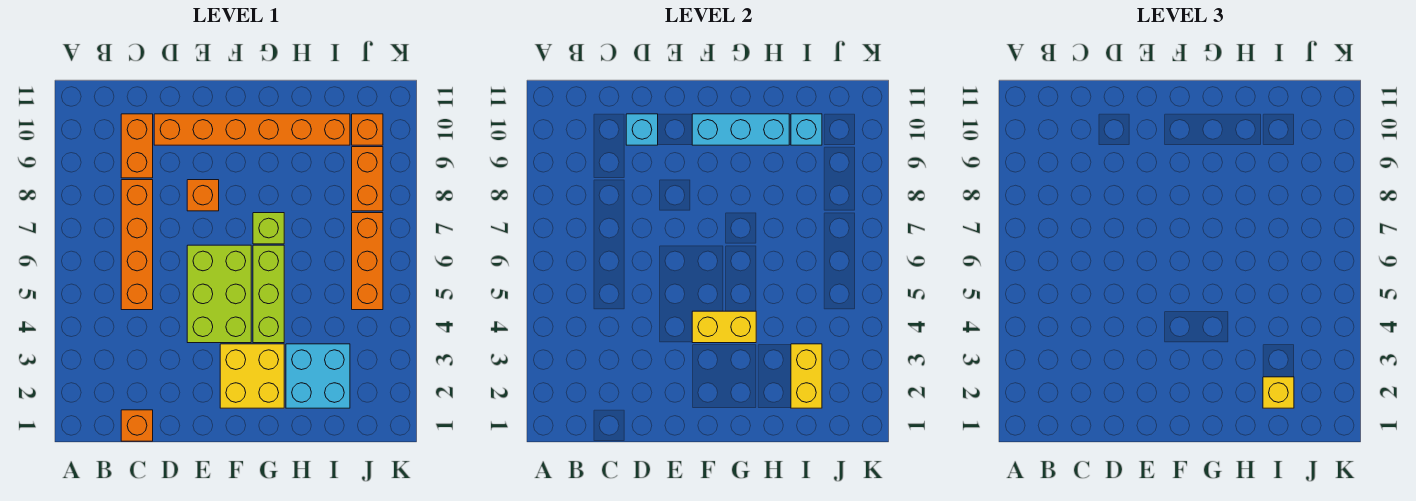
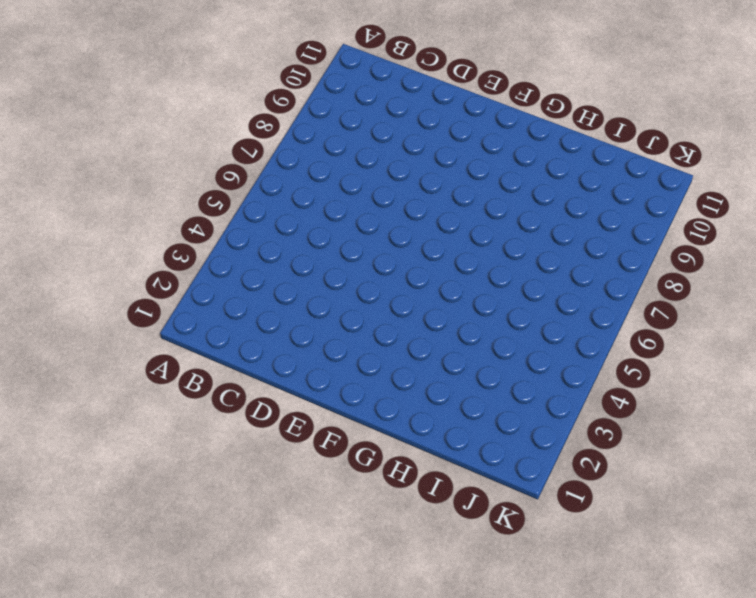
none -> orange 1x1 brick [121,410,153,441]
none -> orange 1x4 brick [121,180,153,310]
none -> orange 1x2 brick [121,114,153,178]

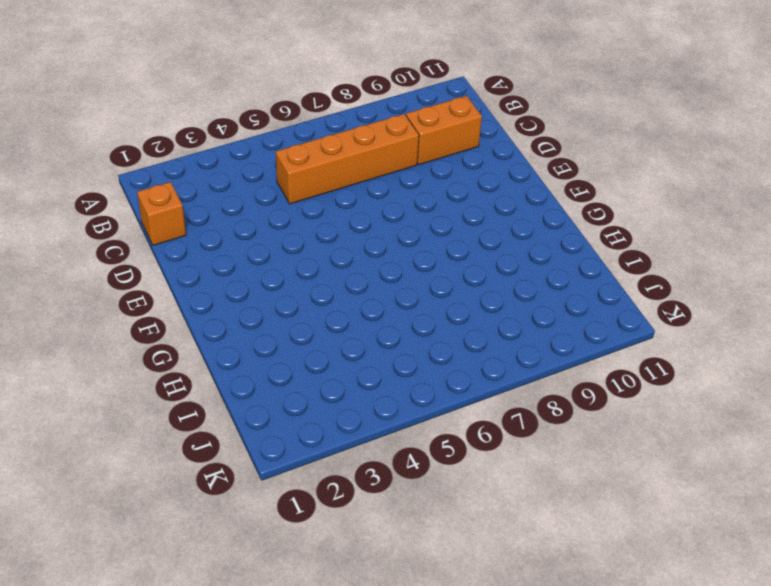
none -> orange 1x6 brick [154,114,350,145]
none -> lime 2x3 brick [187,245,251,343]
none -> orange 1x1 brick [187,180,219,211]

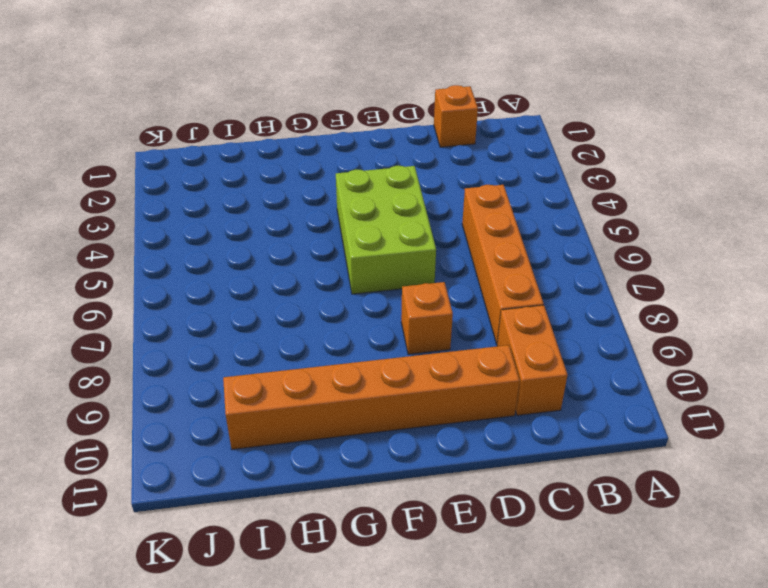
none -> yellow 2x2 brick [220,344,284,408]
none -> lime 1x3 brick [253,245,284,343]
none -> lime 1x1 brick [253,213,284,244]

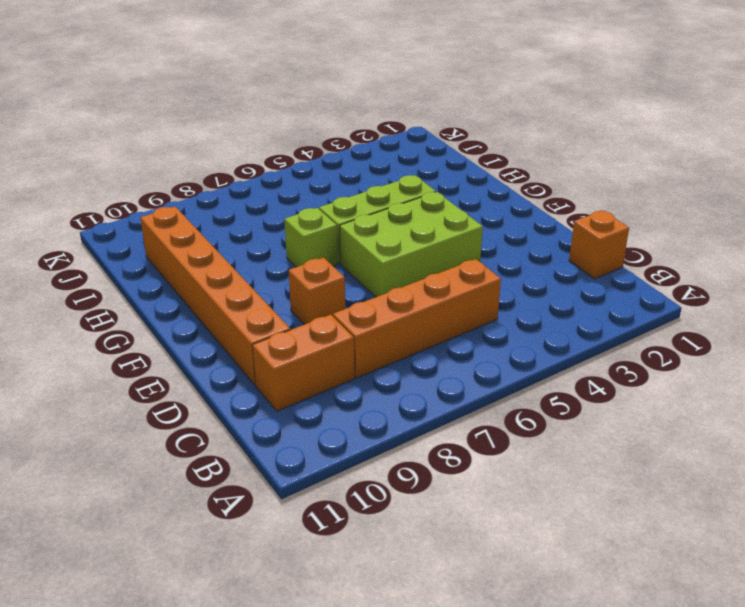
none -> yellow 2x2 brick [220,344,284,408]
none -> cyan 2x2 brick [286,344,350,408]
none -> orange 1x3 brick [352,213,383,310]

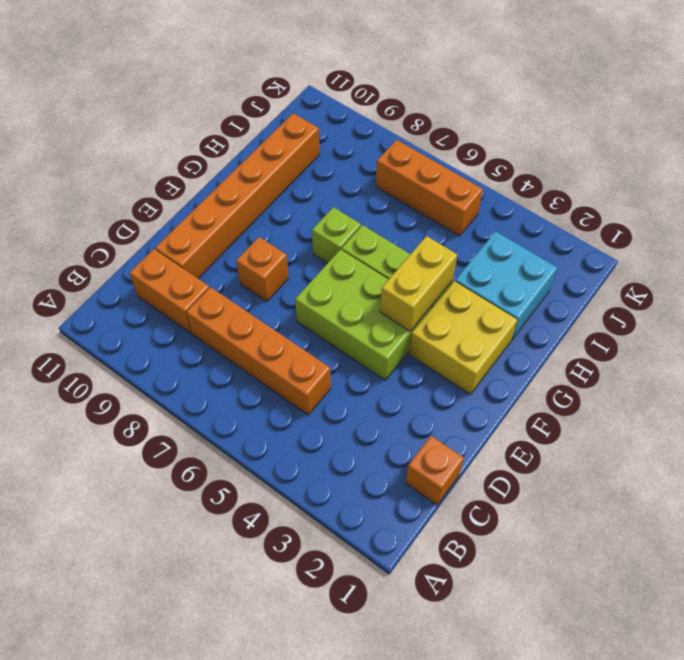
none -> orange 1x2 brick [352,147,383,211]
none -> orange 1x1 brick [352,114,383,145]
none -> cyan 1x1 brick [626,114,658,145]

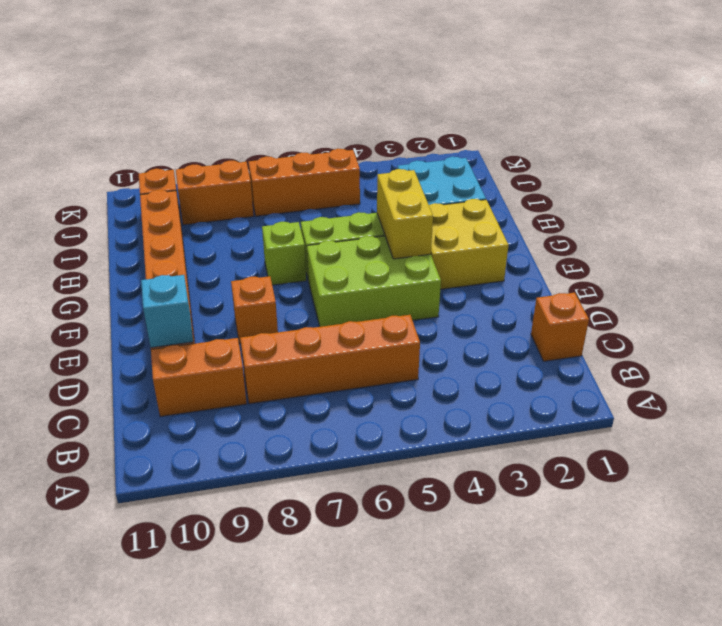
none -> cyan 1x3 brick [692,114,789,145]
none -> yellow 1x2 brick [791,344,822,408]
none -> cyan 1x1 brick [791,114,822,145]

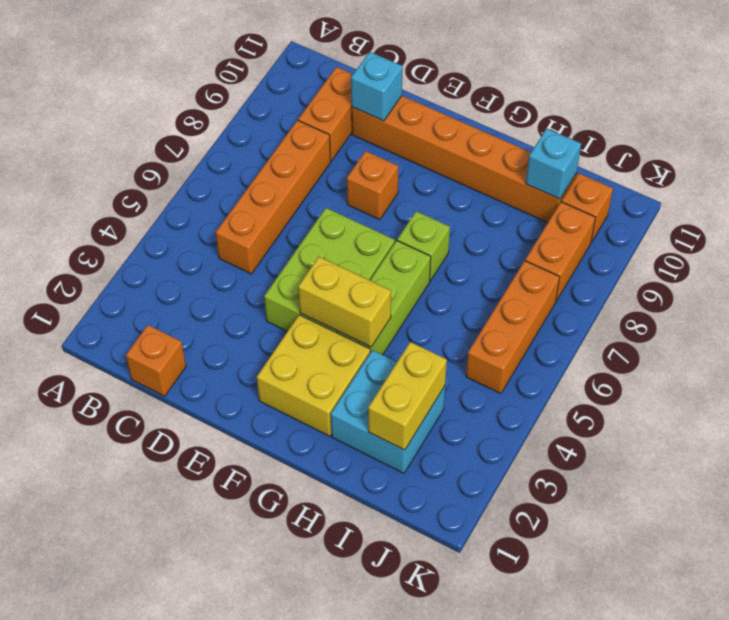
none -> cyan 1x3 brick [692,114,789,145]
none -> yellow 1x1 brick [1263,377,1294,408]

